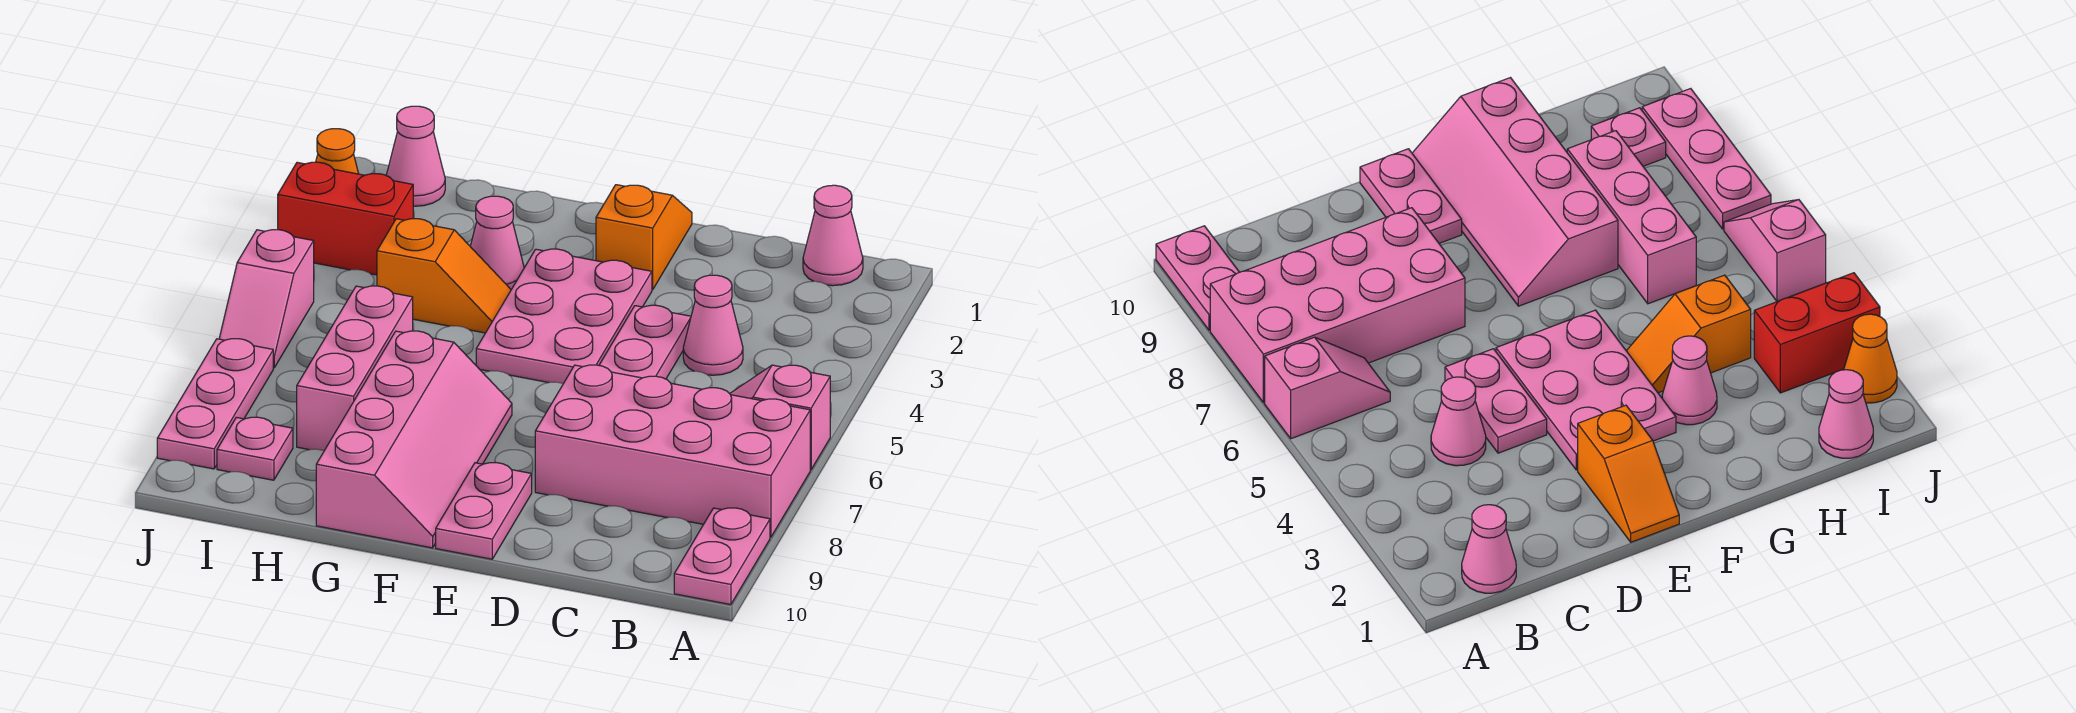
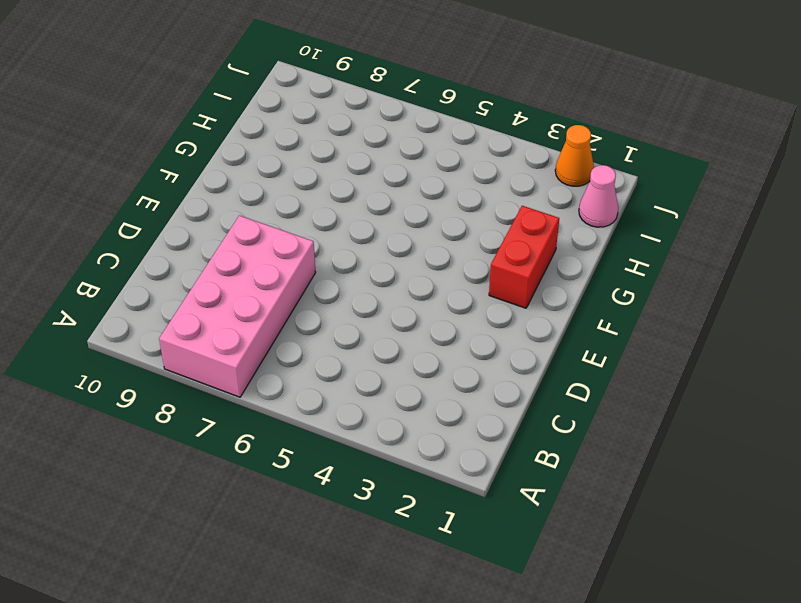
red 1x2 brick [489,206,559,308] -> red 1x2 brick moved to [278,162,413,275]
none -> pink 1x2 slope [730,365,830,470]
none -> pink 1x2 plate [674,508,770,605]
none -> pink 1x1 cone [803,185,863,286]

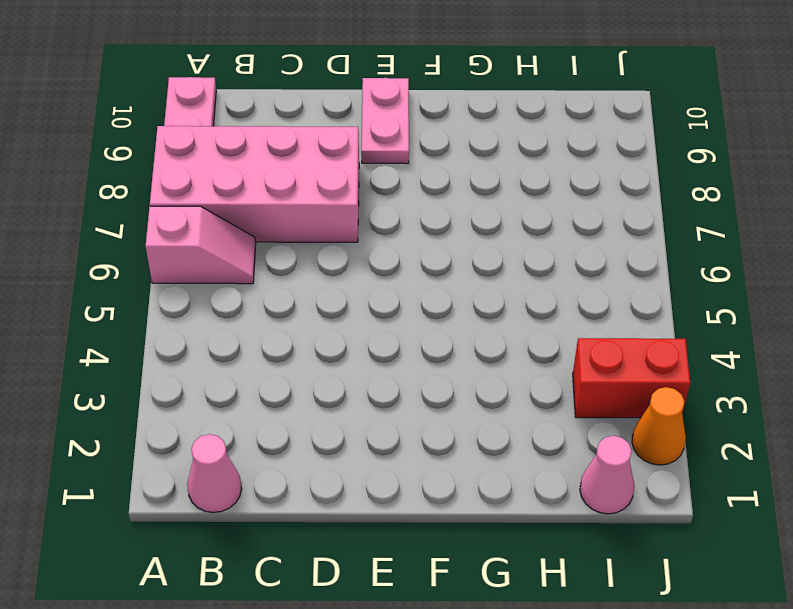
none -> pink 1x1 cone [683,275,743,375]
none -> pink 1x2 plate [599,305,691,379]
none -> orange 1x2 slope [596,185,692,290]

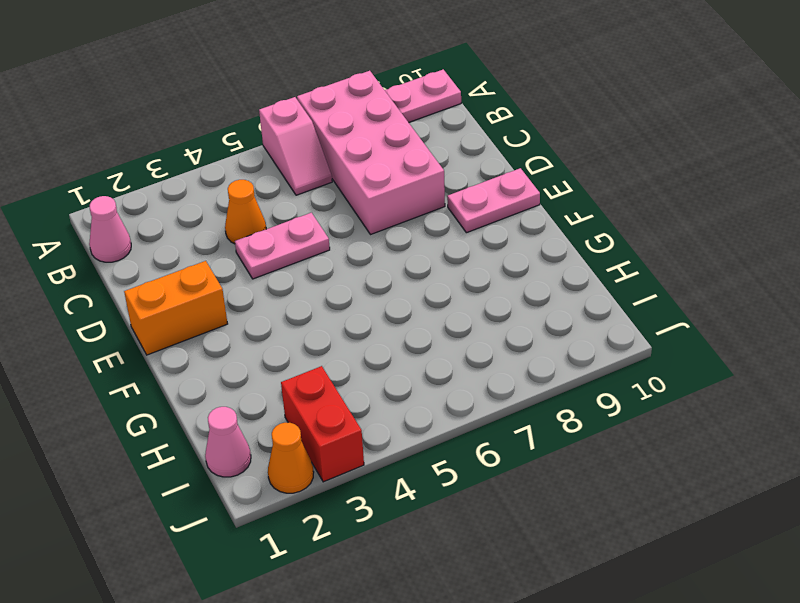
orange 1x1 cone [225,180,266,244] -> pink 1x1 cone [683,275,743,375]
orange 1x2 brick [124,261,228,355] -> orange 1x2 slope [596,185,692,290]
none -> pink 2x3 plate [476,249,652,384]
none -> pink 2x4 slope [316,331,512,548]
none -> pink 1x1 cone [470,196,524,289]

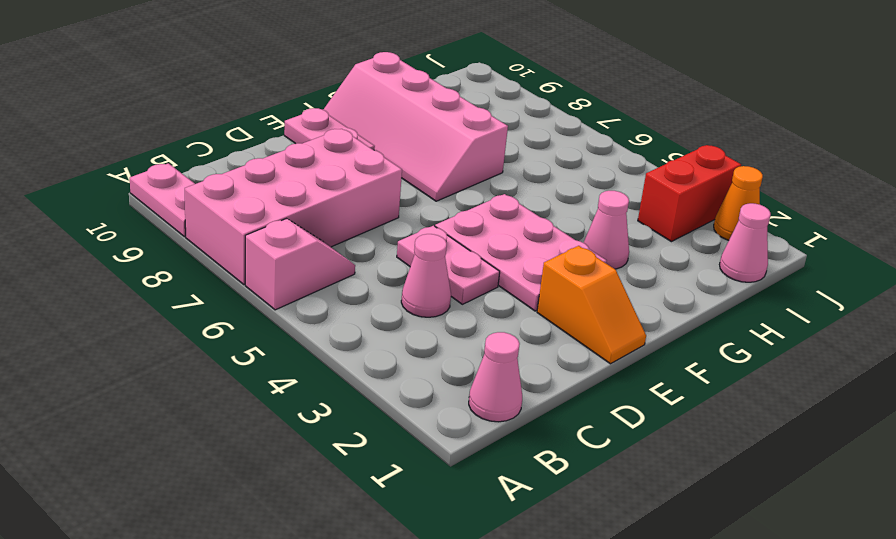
none -> orange 1x2 slope [377,219,511,333]
none -> pink 1x3 brick [297,286,413,451]
none -> pink 1x1 plate [217,417,293,480]

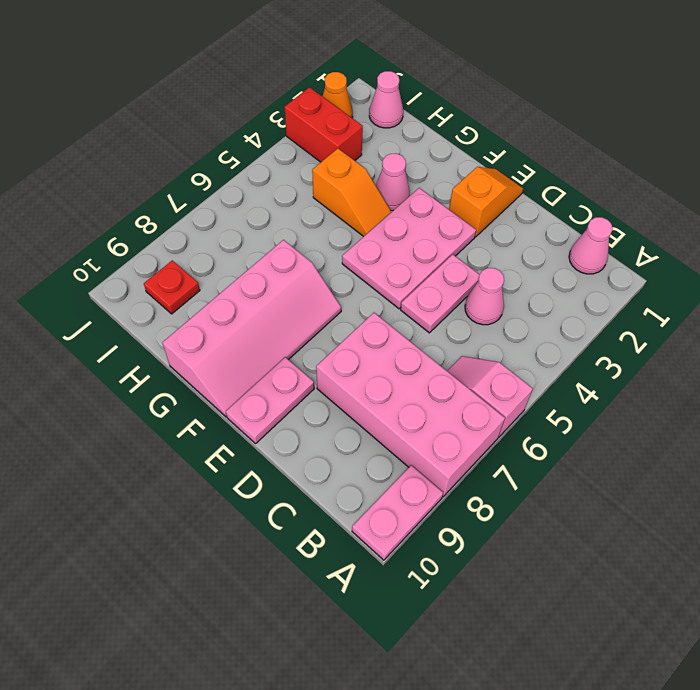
red 1x1 plate [144,260,200,314] -> pink 1x1 plate [217,417,293,480]
none -> pink 1x3 brick [297,286,413,451]
none -> pink 1x2 slope [219,230,314,368]
none -> pink 1x3 plate [157,339,273,469]

